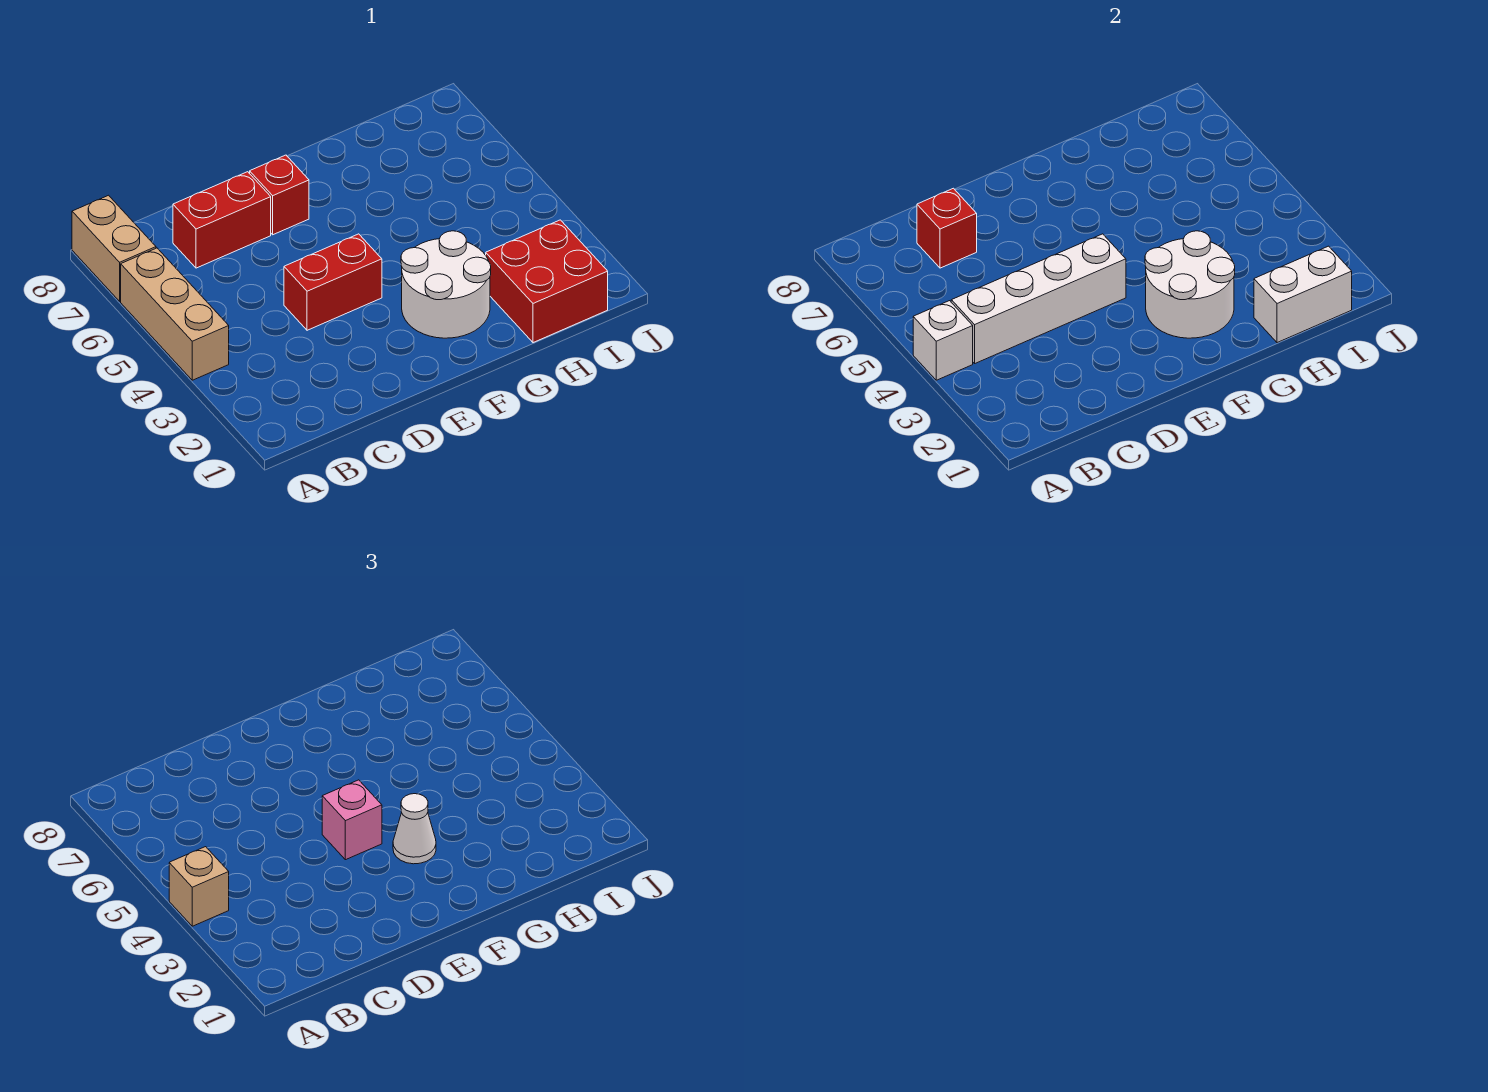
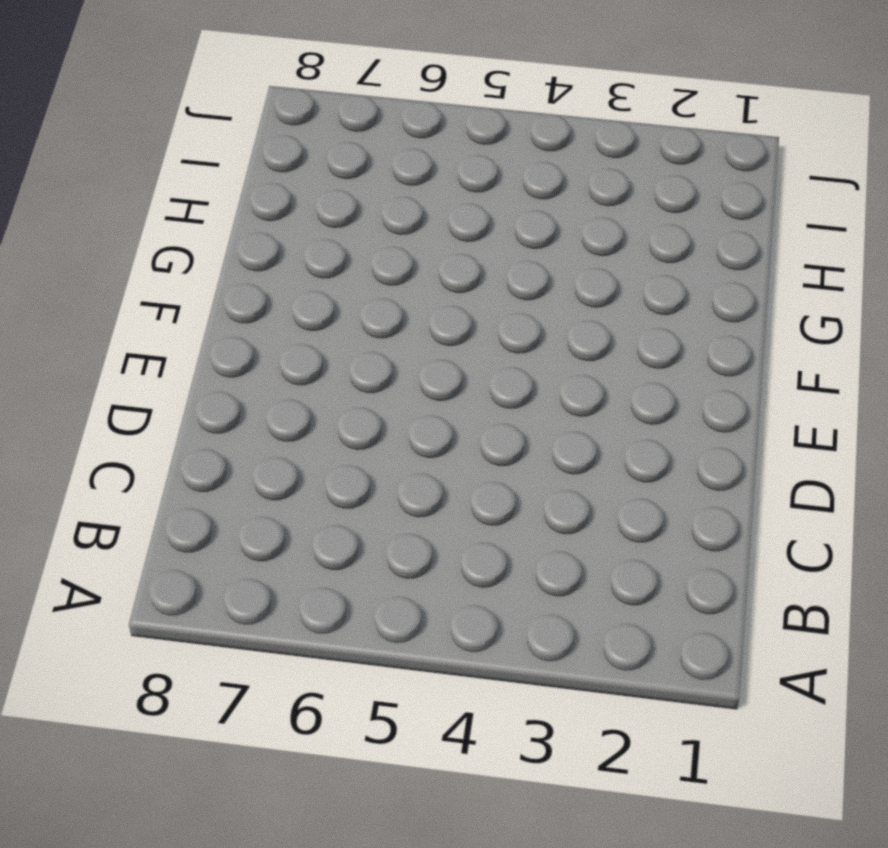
none -> tan 1x3 brick [121,248,229,380]
none -> tan 1x2 brick [72,195,156,301]
none -> red 1x2 brick [173,172,271,268]

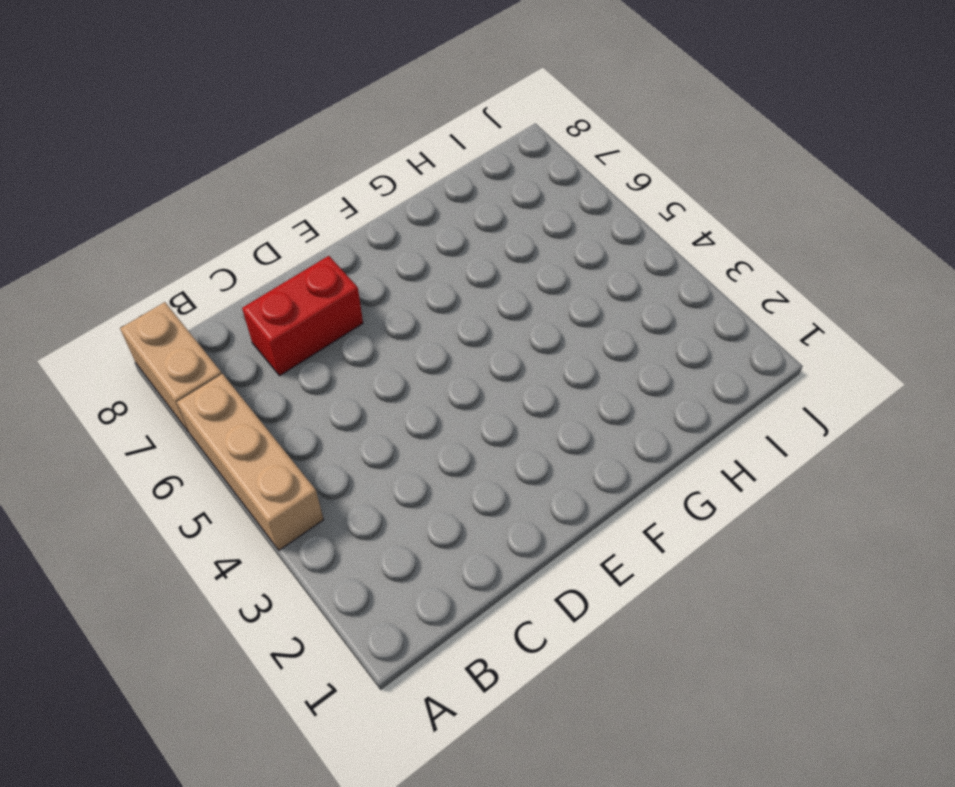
none -> red 1x2 brick [284,234,382,330]
none -> red 1x1 brick [249,155,309,235]
none -> white 2x2 round brick [401,231,491,338]

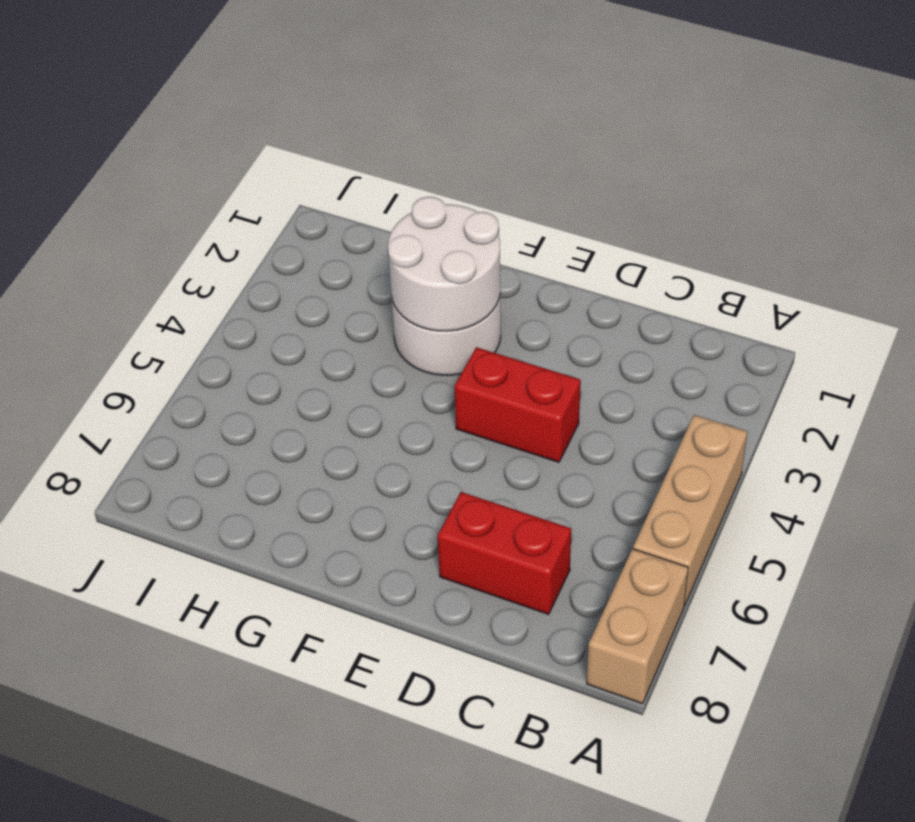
none -> red 1x1 brick [249,155,309,235]
none -> red 2x2 brick [486,220,608,343]
none -> white 1x1 brick [913,301,973,380]

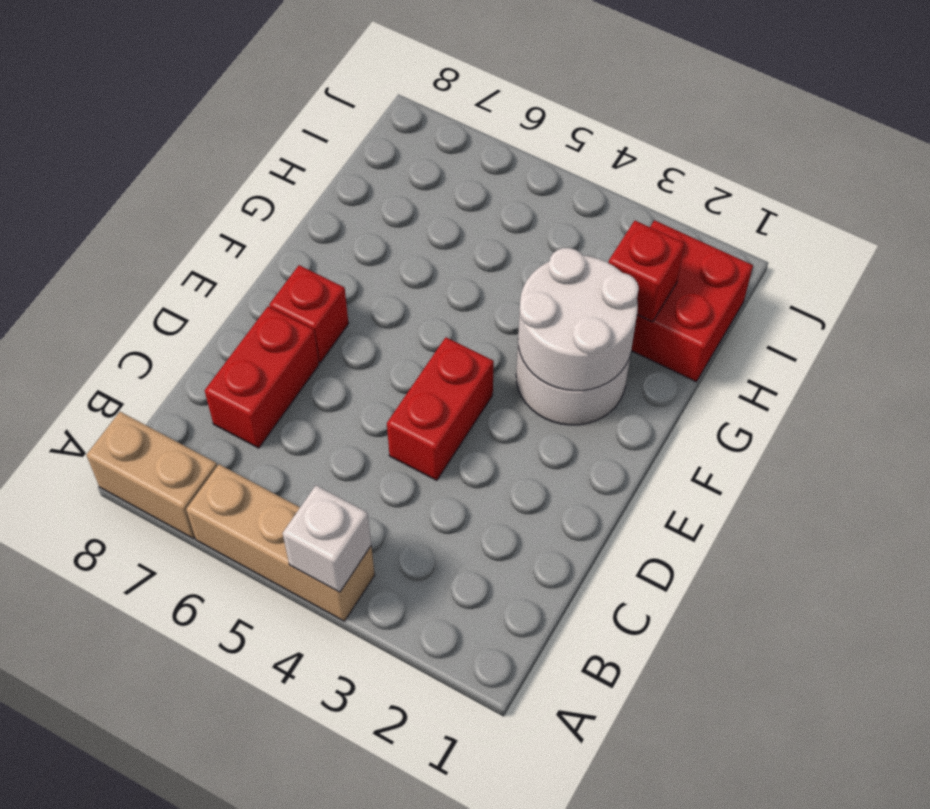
red 1x1 brick [609,221,685,322] -> red 1x1 brick moved to [917,188,977,268]
none -> white 1x4 brick [951,234,1126,363]
none -> white 1x2 brick [1254,246,1352,343]
none -> tan 1x1 brick [169,847,229,926]

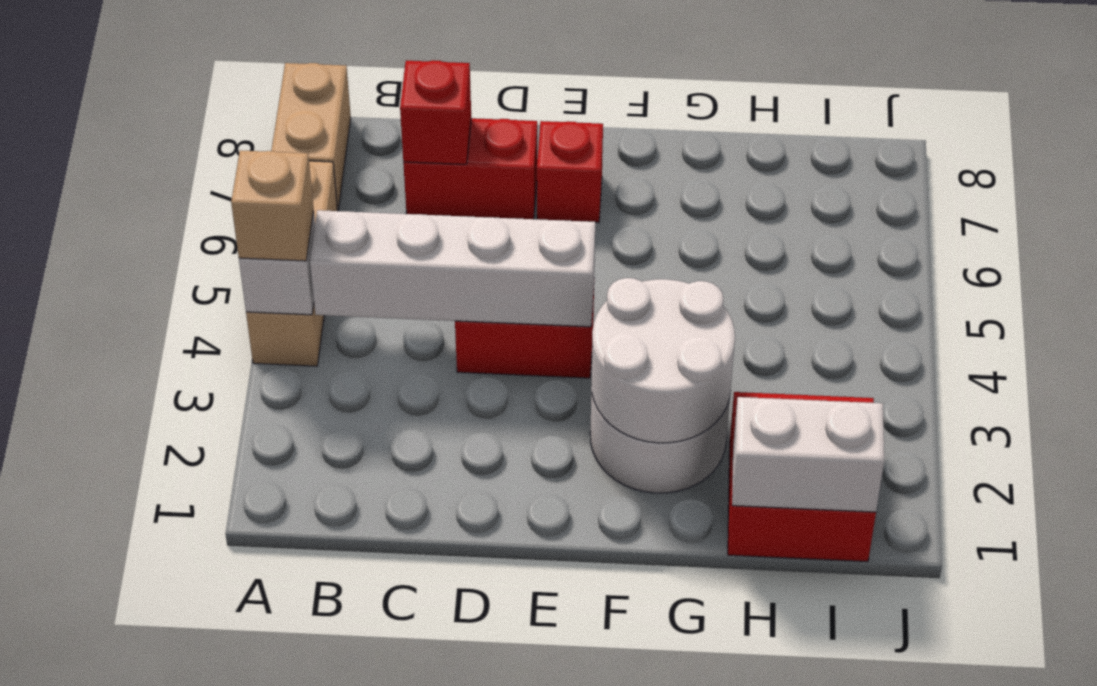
none -> pink 1x1 brick [322,780,382,860]
none -> white 1x1 cone [393,794,436,864]

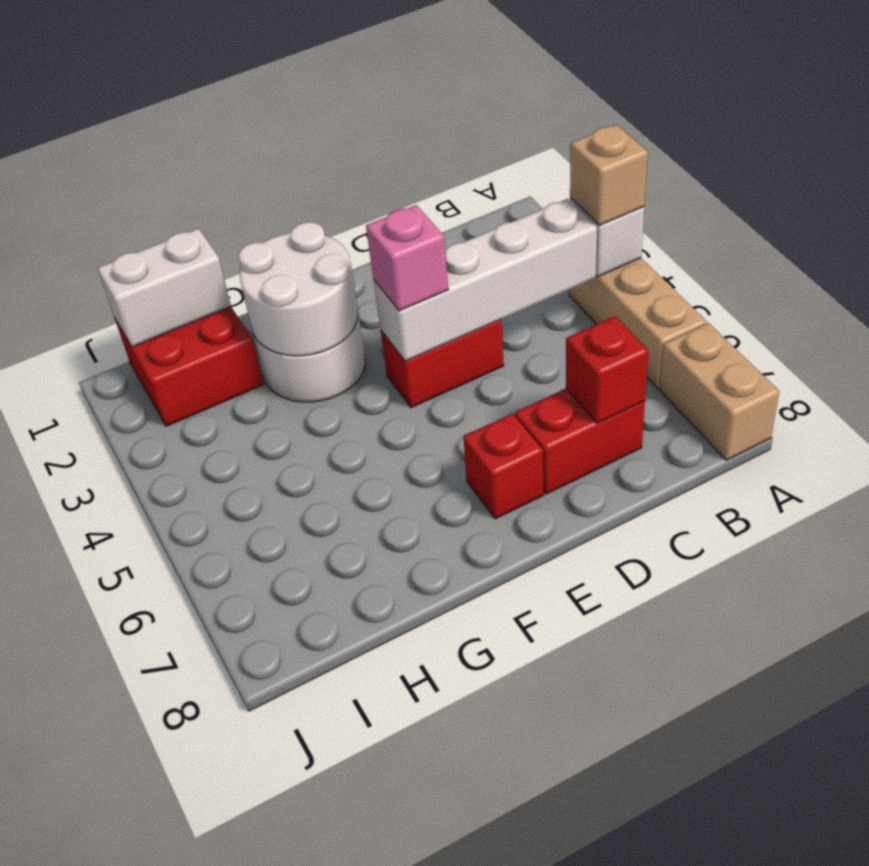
none -> white 1x1 cone [393,794,436,864]

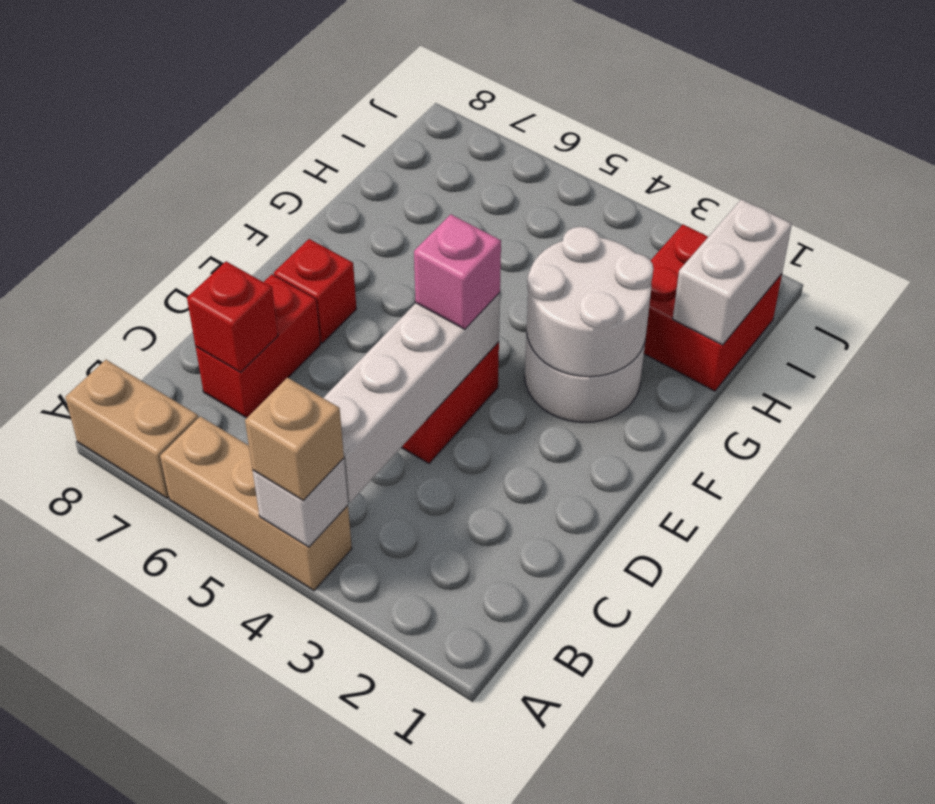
none -> white 1x1 cone [393,794,436,864]

